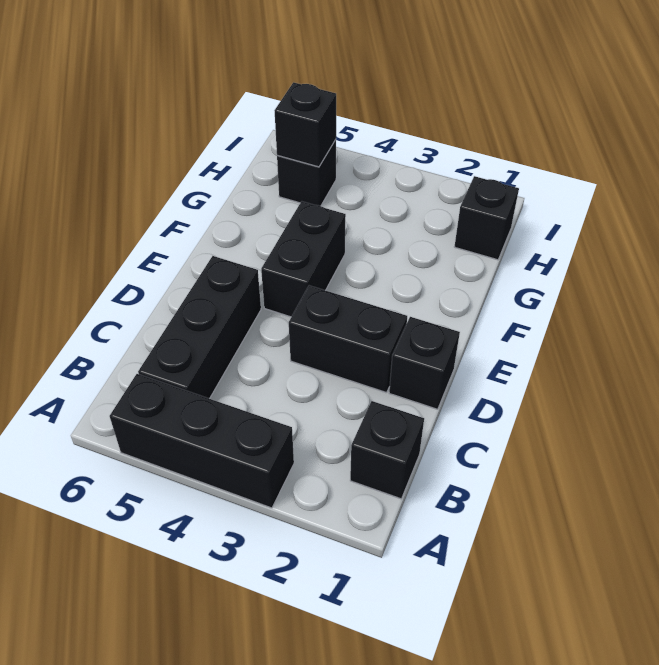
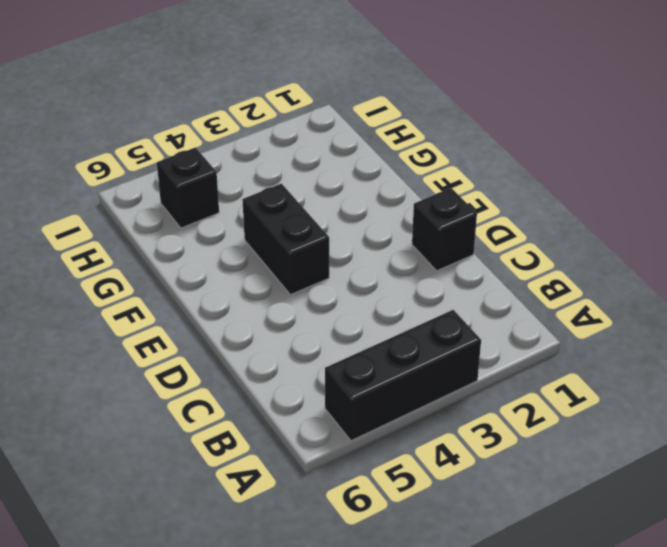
none -> black 1x1 brick [350,401,424,499]
none -> black 1x3 brick [138,256,261,399]

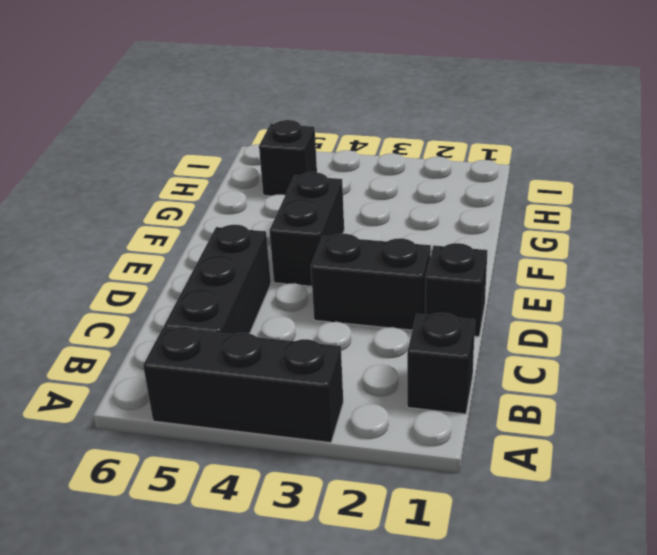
none -> black 1x1 brick [454,176,519,260]
none -> black 1x1 brick [274,82,336,167]

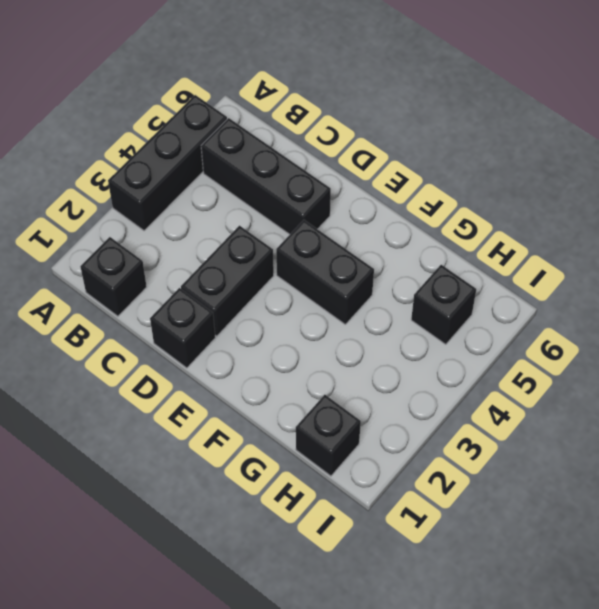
none -> black 1x1 brick [274,82,336,167]

